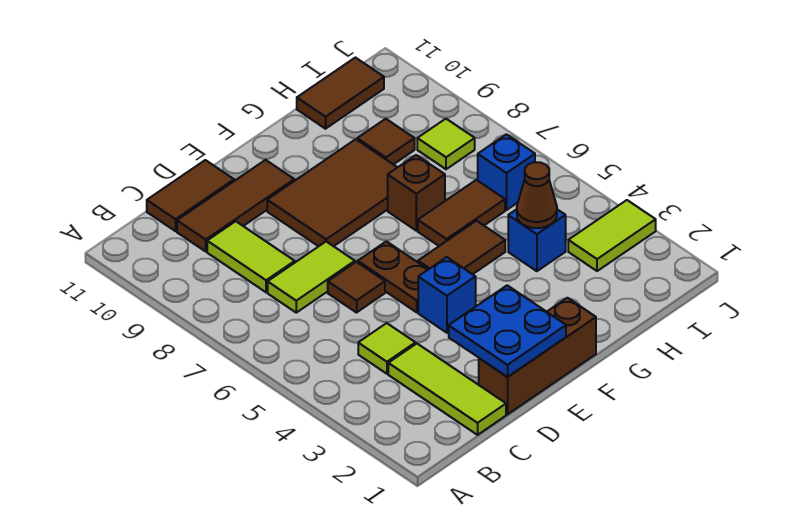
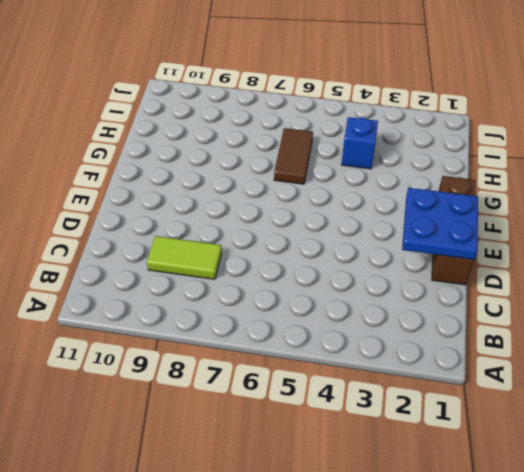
none -> lime 1x3 tile [388,344,506,435]
none -> lime 1x1 tile [358,323,415,374]
none -> lime 1x2 tile [268,242,355,313]

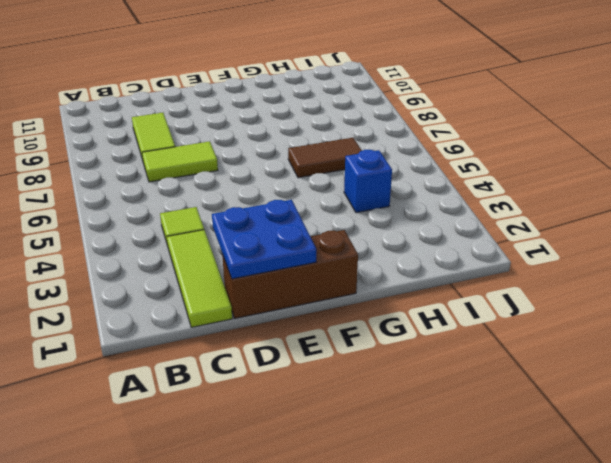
none -> brown 1x3 tile [177,160,294,251]
none -> brown 1x2 tile [147,160,234,231]
none -> brown 1x1 tile [328,262,385,313]

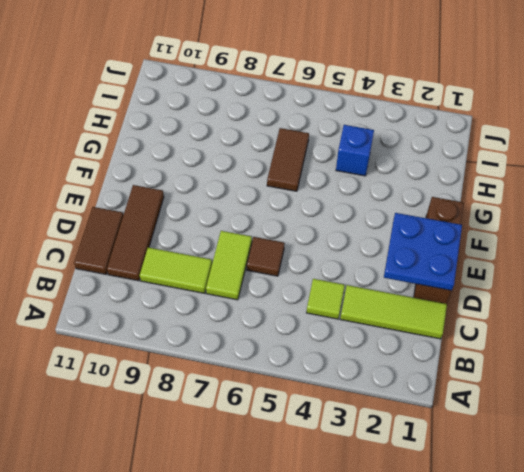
none -> blue 1x1 brick [418,257,476,333]
none -> brown 1x2 plate [358,241,428,312]
none -> brown 2x3 tile [267,139,397,246]

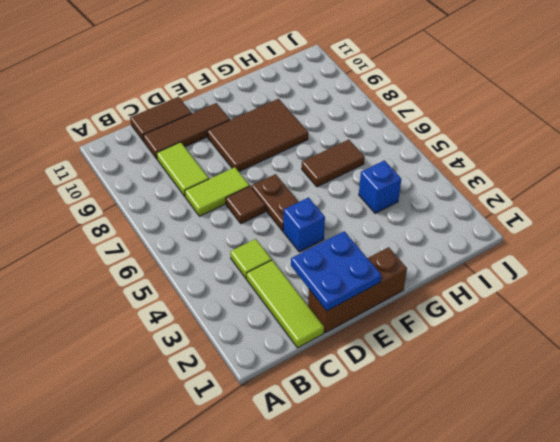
none -> brown 1x2 tile [418,221,505,274]
none -> brown 1x1 brick [388,155,445,231]
none -> brown 1x1 tile [357,119,415,164]

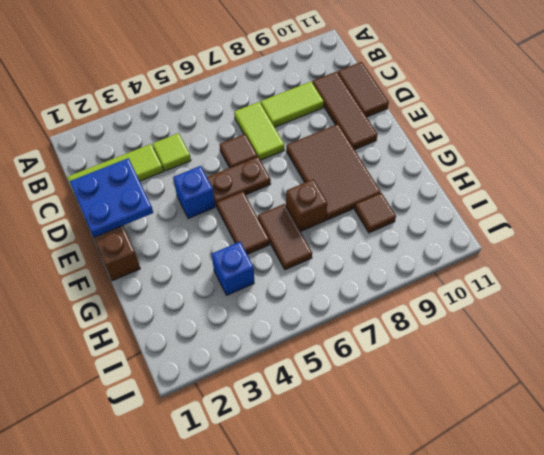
none -> brown 1x2 tile [297,58,384,129]
none -> lime 1x2 tile [568,200,656,271]
none -> blue 1x1 brick [478,134,535,210]

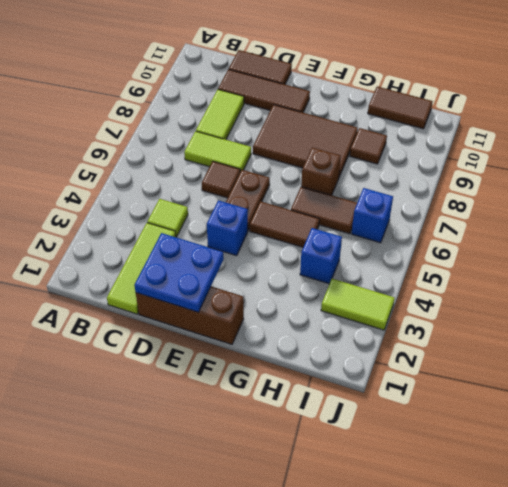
none -> lime 1x1 tile [417,119,475,169]
none -> brown 1x1 cone [517,162,557,228]

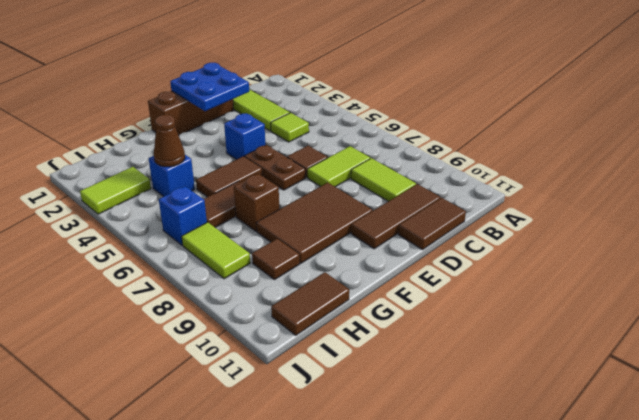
lime 1x2 tile [182,222,250,279] -> lime 1x1 tile [417,119,475,169]

